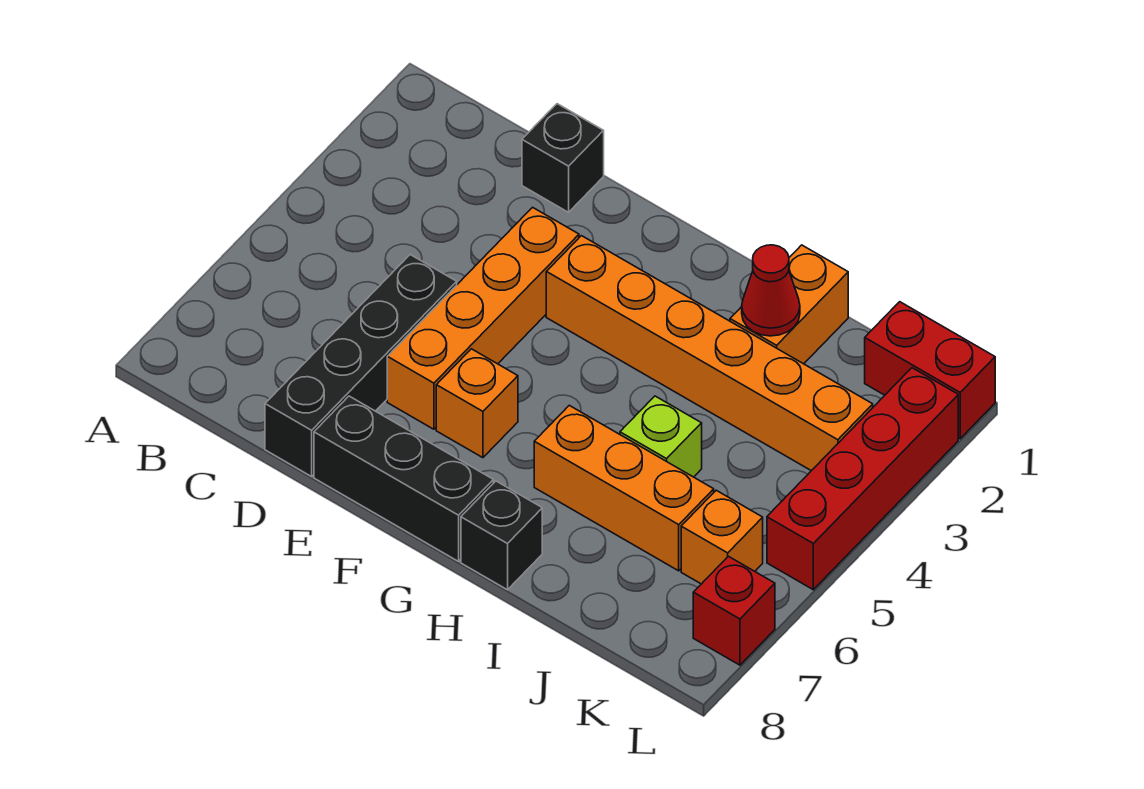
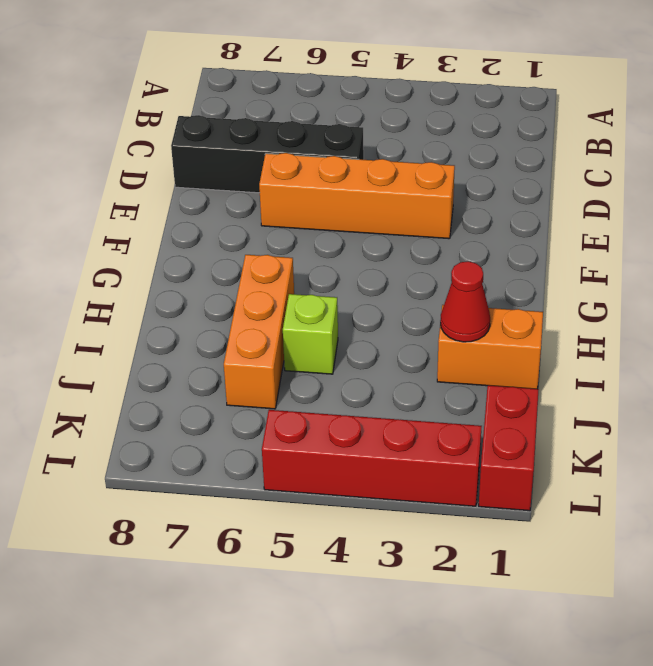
none -> black 1x1 brick [522,104,604,212]
none -> black 1x3 brick [314,396,493,561]
none -> orange 1x6 brick [546,236,873,471]

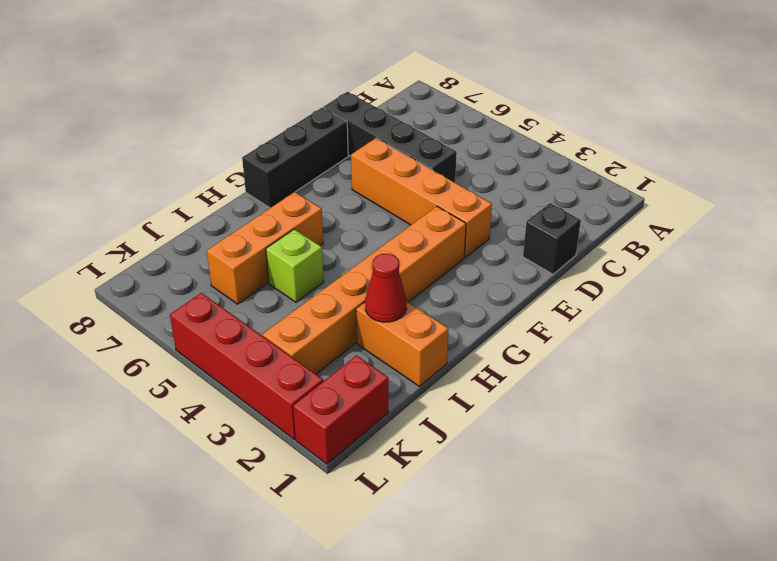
none -> orange 1x1 brick [436,349,518,458]
none -> black 1x1 brick [461,481,542,590]
none -> orange 1x1 brick [681,490,763,584]

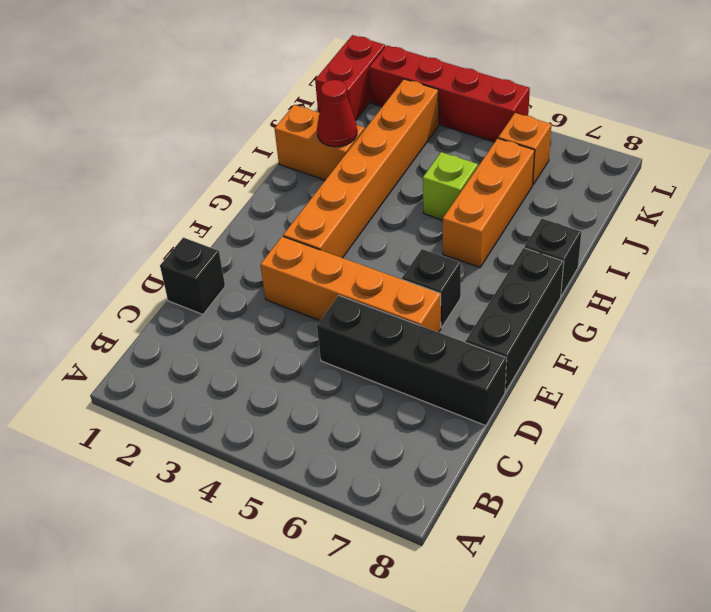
black 1x1 brick [402,249,461,328] -> orange 1x1 brick [436,349,518,458]
none -> red 1x1 brick [693,556,775,665]

